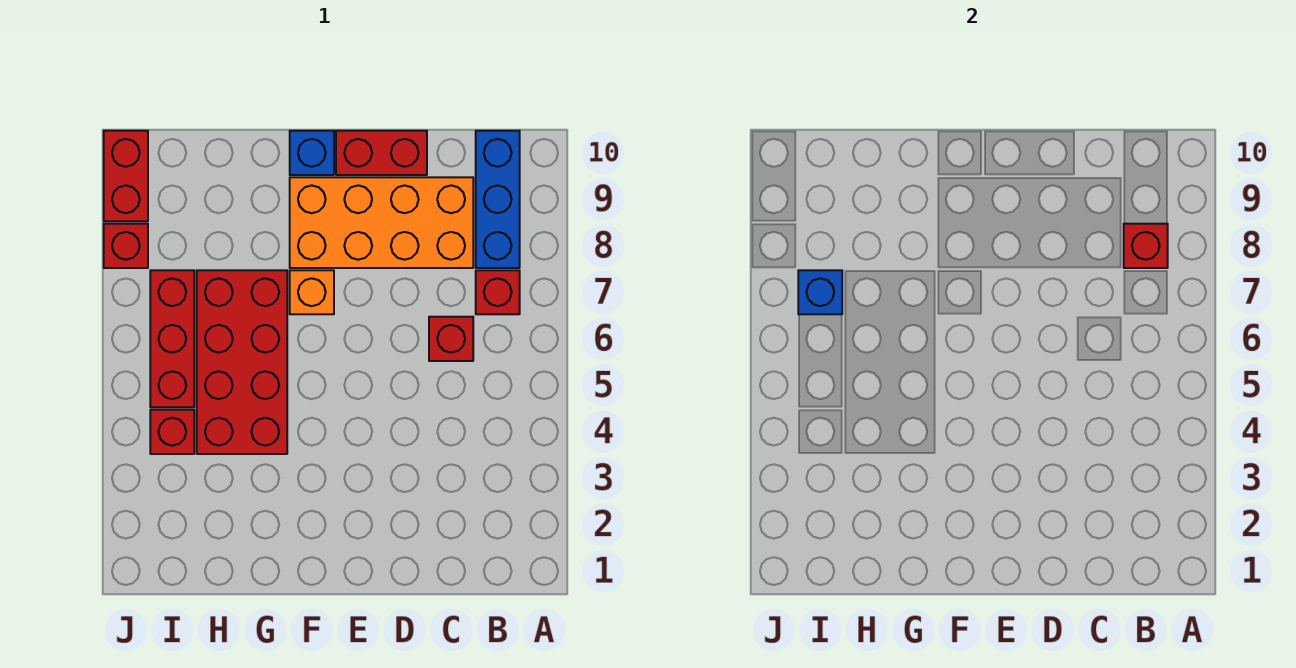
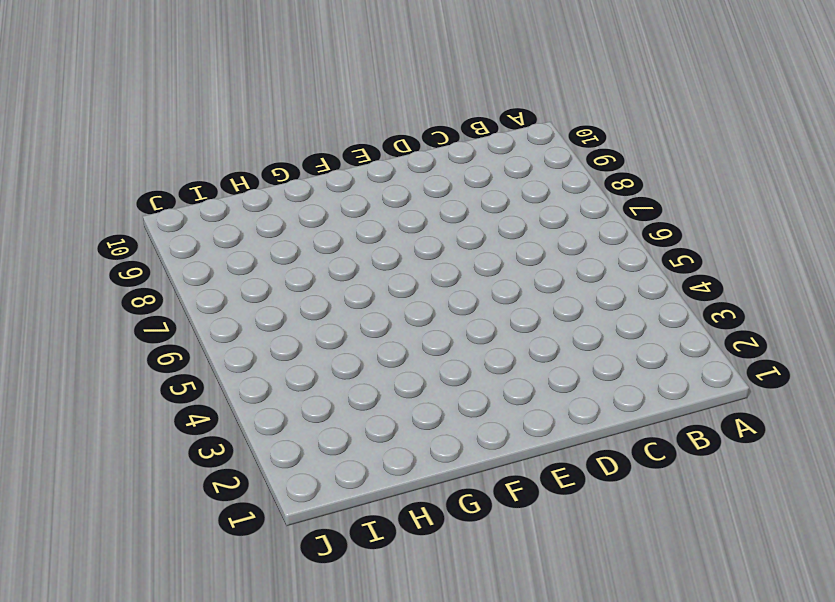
none -> red 1x1 brick [476,270,520,314]
none -> blue 1x3 brick [476,131,520,268]
none -> red 1x1 brick [429,317,473,361]

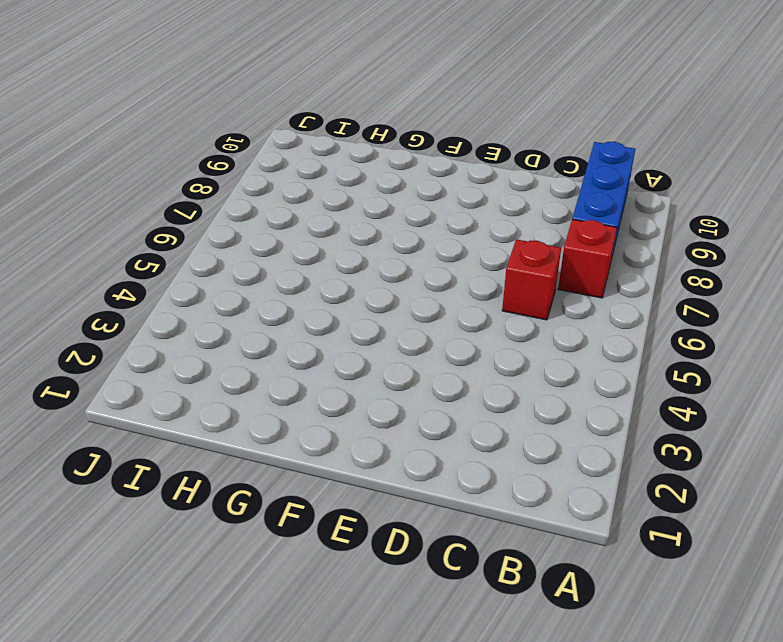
none -> orange 2x4 brick [290,177,473,268]
none -> red 1x2 brick [336,131,427,175]
none -> orange 1x1 brick [290,270,334,314]

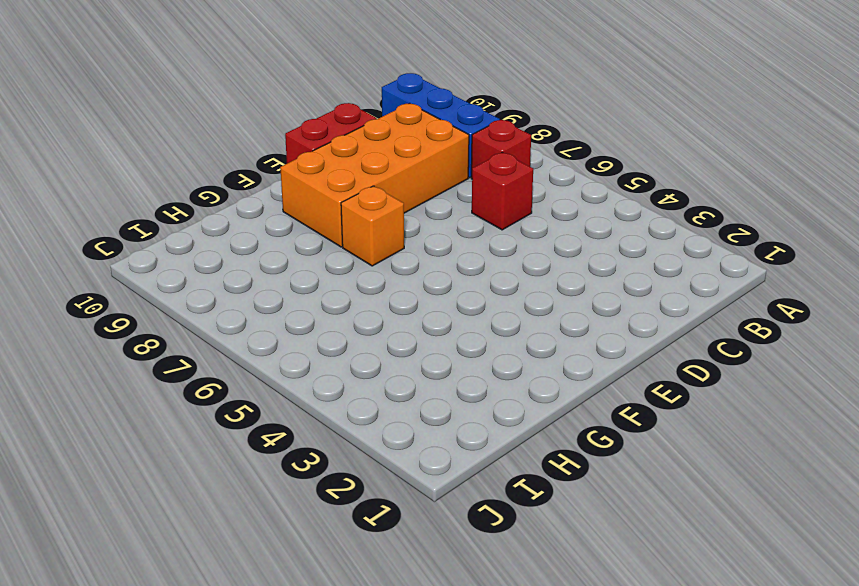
none -> blue 1x1 brick [290,131,334,175]
none -> red 2x4 brick [197,270,287,454]
none -> red 1x1 brick [150,410,194,454]

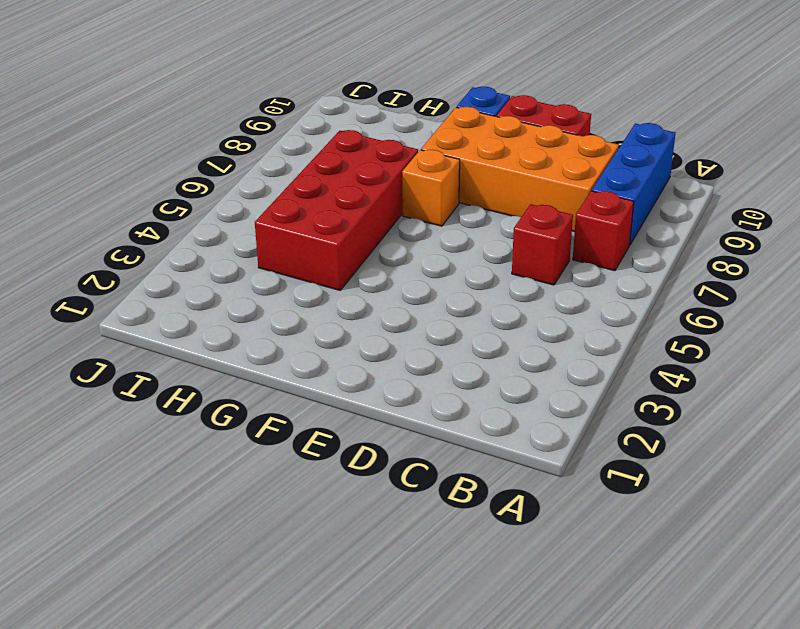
none -> red 1x1 brick [150,410,194,454]
none -> red 1x3 brick [150,270,194,407]
none -> red 1x1 brick [104,224,148,268]

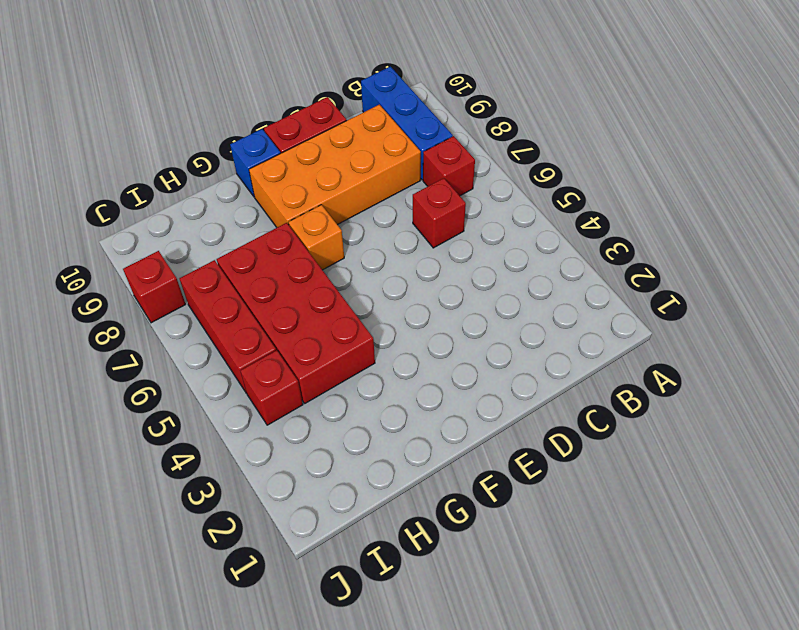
none -> red 1x2 brick [104,131,148,221]
none -> red 1x1 brick [1124,224,1168,268]
none -> blue 1x1 brick [798,270,842,314]

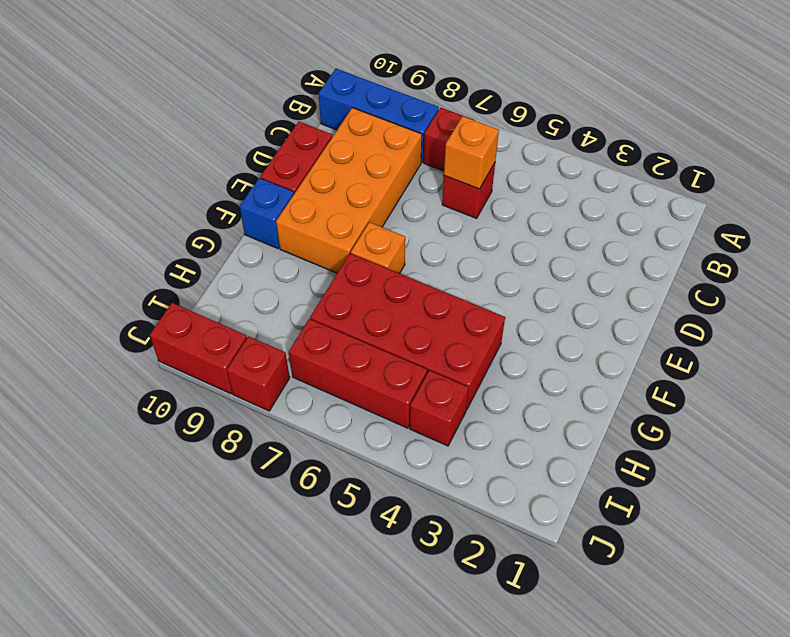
orange 1x1 brick [444,116,499,189] -> none
none -> red 1x1 brick [1124,224,1168,268]
none -> blue 1x1 brick [798,270,842,314]

